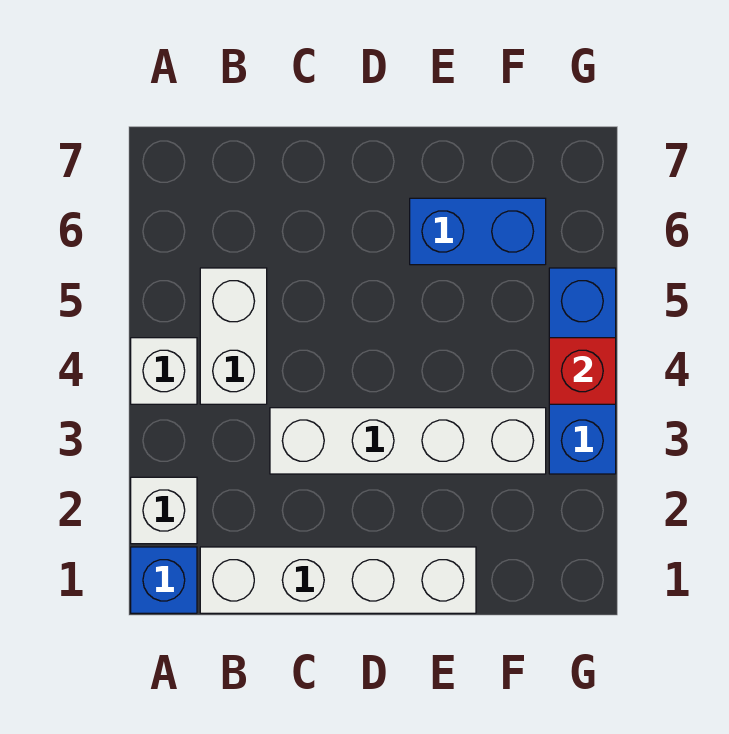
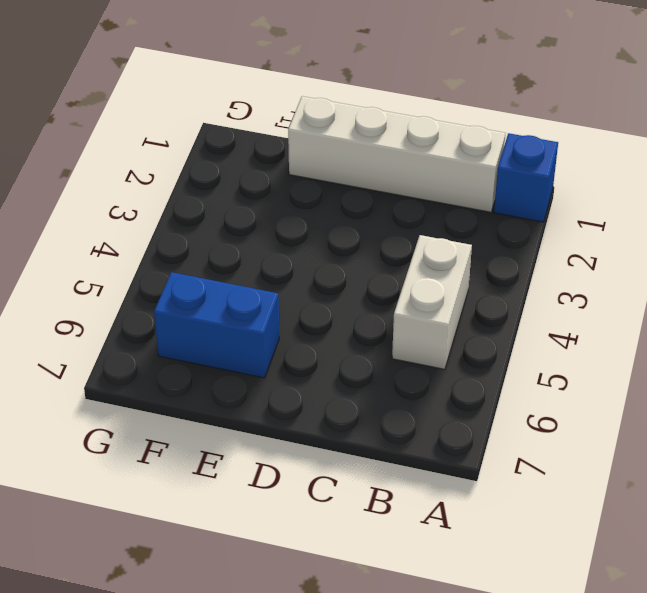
none -> white 1x1 brick [131,477,197,544]
none -> white 1x1 brick [131,338,197,404]

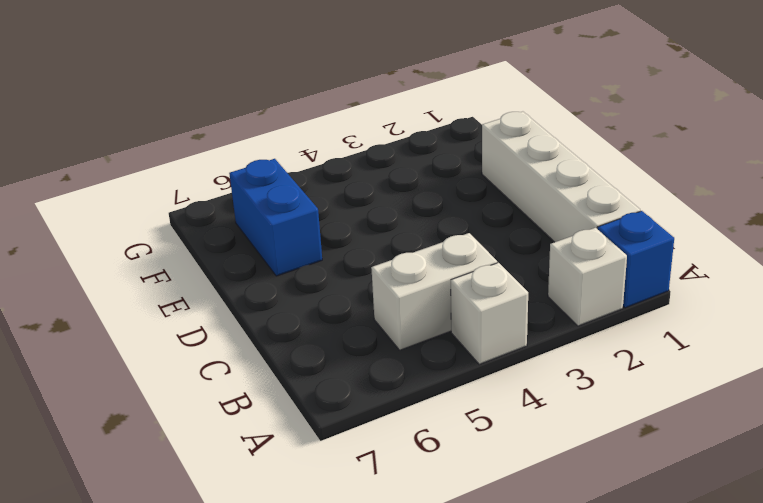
none -> white 1x4 brick [270,408,546,474]
none -> blue 1x3 brick [549,268,616,474]

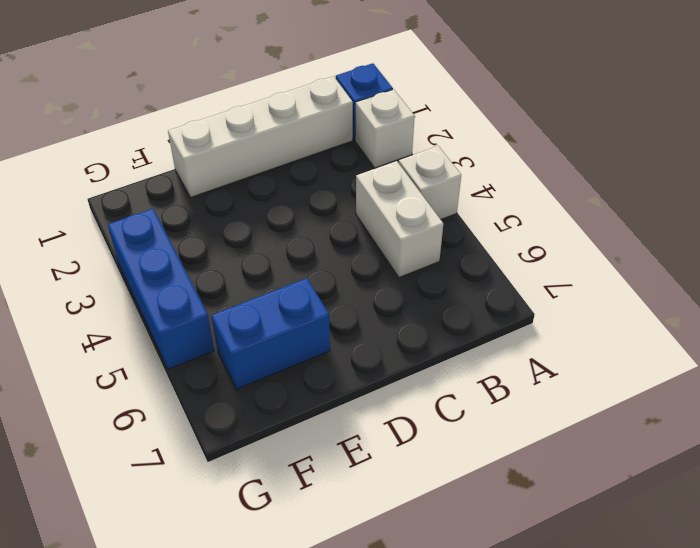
none -> white 1x4 brick [270,408,546,474]
none -> red 1x1 brick [549,338,616,404]

